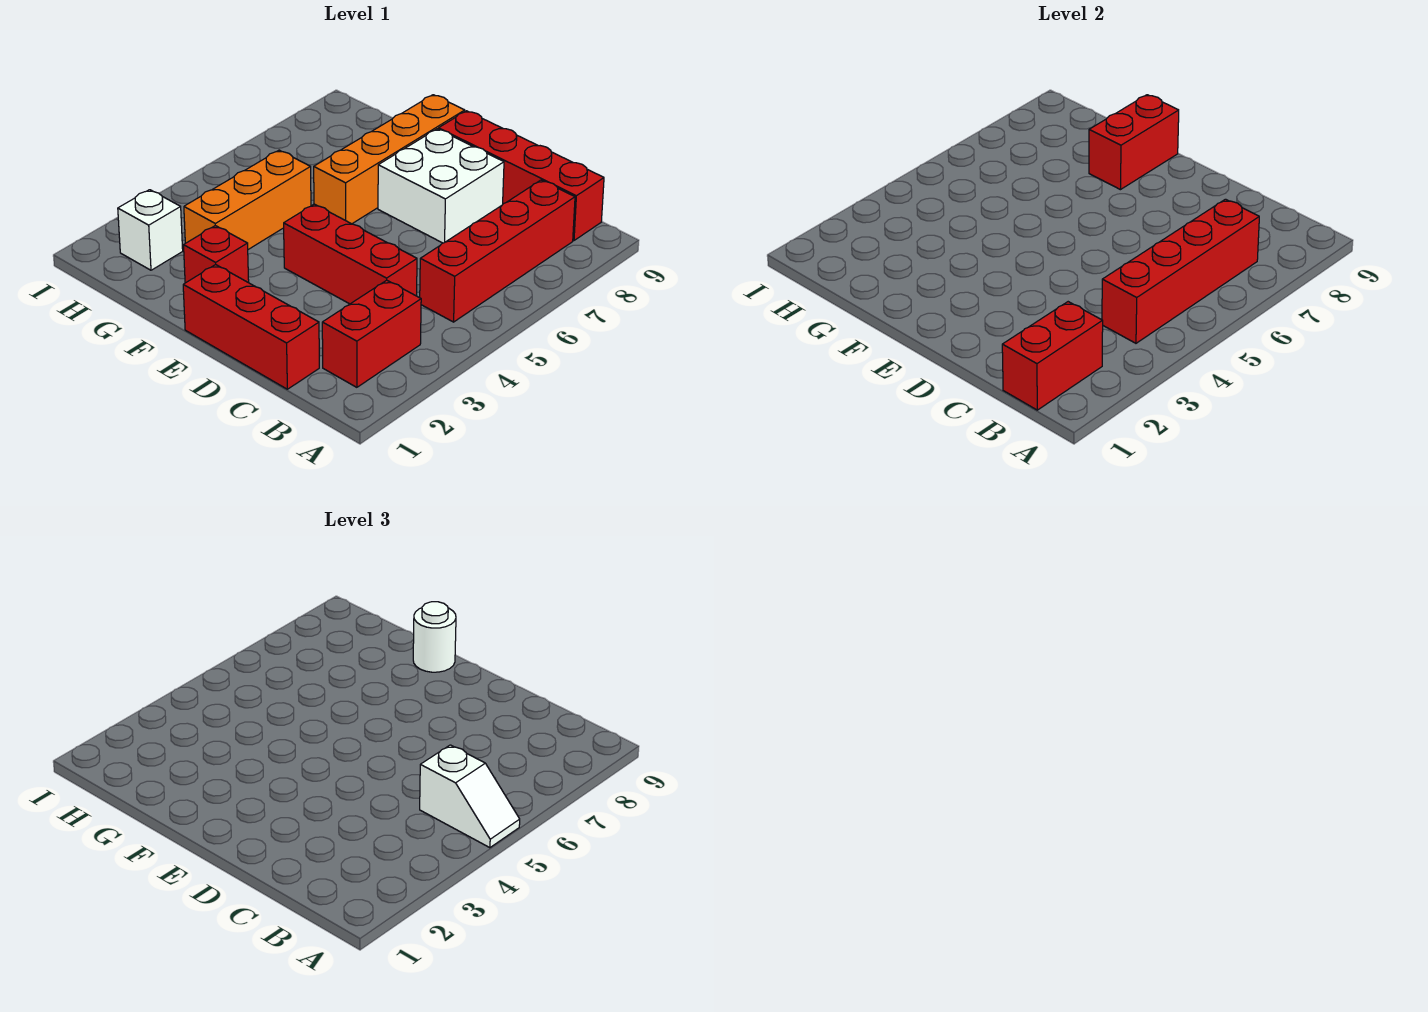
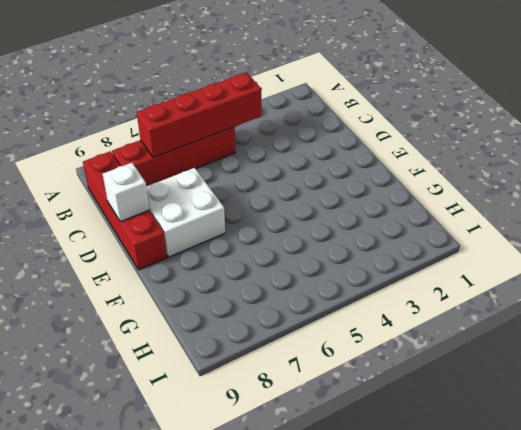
white 1x1 brick [103,163,150,222] -> white 1x1 brick moved to [118,190,183,270]
none -> red 1x2 brick [322,280,421,387]
none -> red 1x3 brick [183,265,319,389]
none -> red 1x3 brick [284,204,417,304]

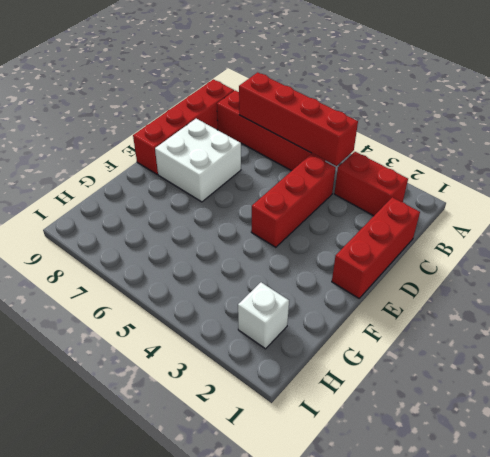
none -> red 1x1 brick [184,226,249,283]
none -> orange 1x4 brick [314,95,465,224]
none -> orange 1x3 brick [184,150,311,249]

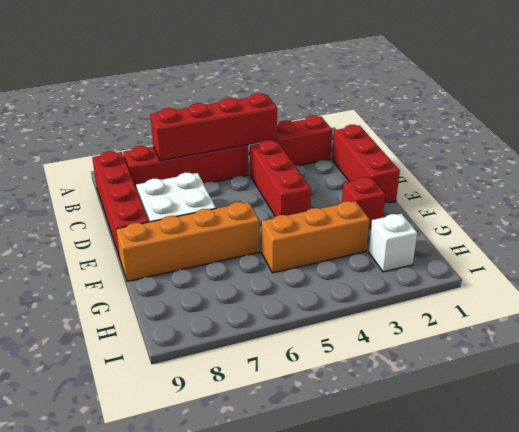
none -> red 1x2 brick [1002,302,1103,410]
none -> red 1x2 brick [1089,95,1179,190]
none -> white 1x2 slope [420,745,520,848]

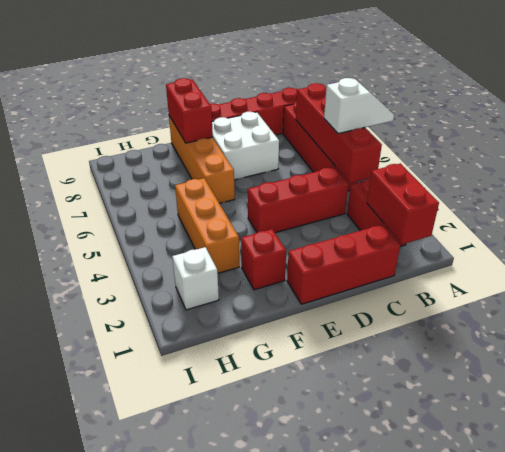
none -> white 1x1 round brick [413,602,456,672]

